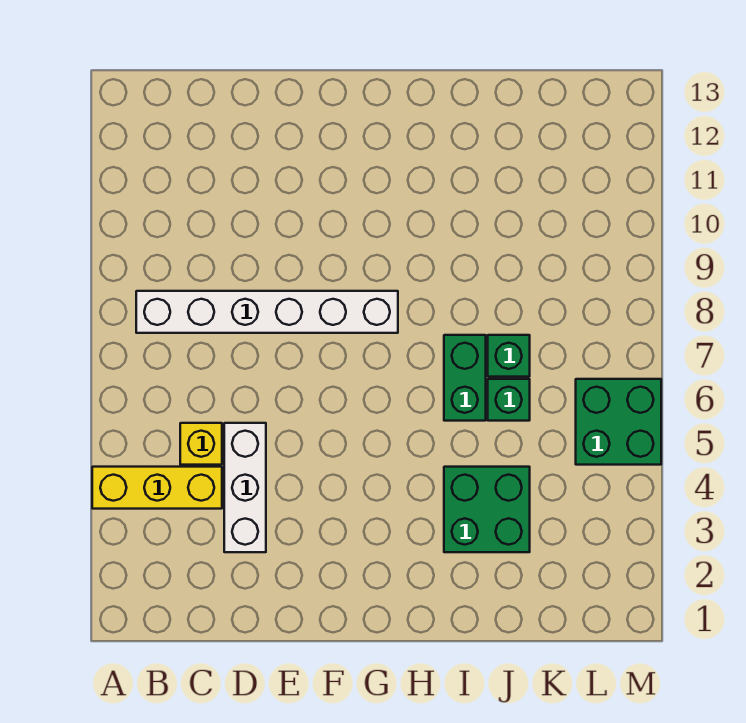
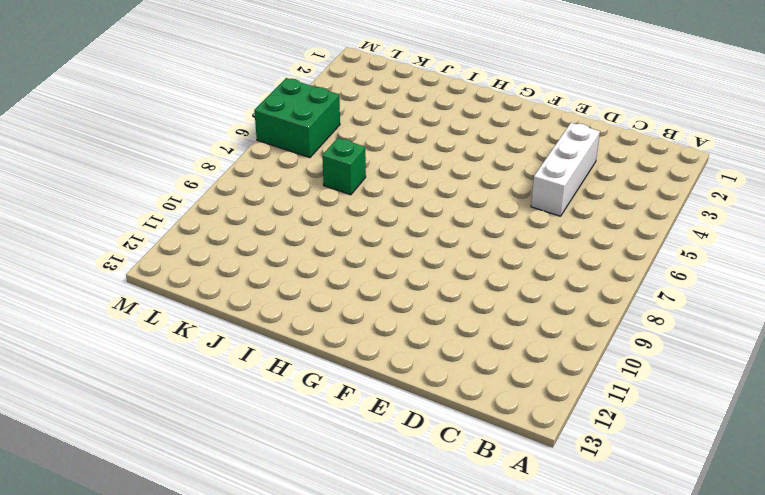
none -> yellow 1x3 brick [92,467,222,509]
none -> white 1x6 brick [136,291,398,333]

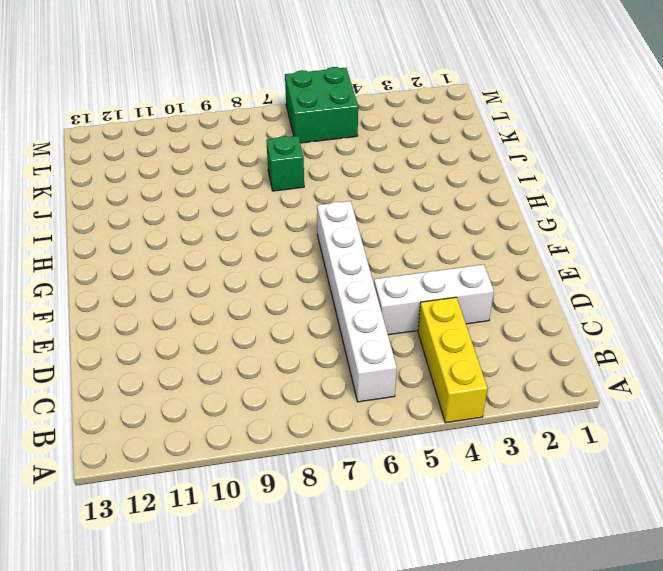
white 1x6 brick [317,201,397,402] -> white 1x6 brick moved to [136,291,398,333]
none -> yellow 1x1 brick [180,423,222,465]
none -> green 2x2 brick [444,467,530,552]

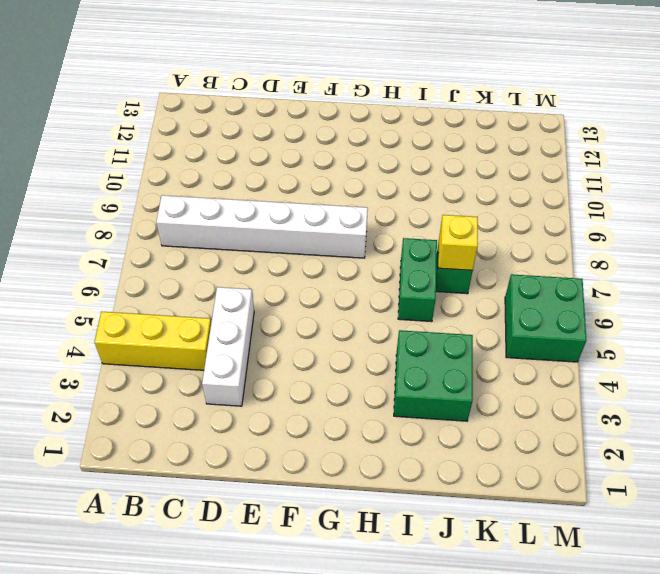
yellow 1x1 brick [438,215,478,271] -> yellow 1x1 brick moved to [180,423,222,465]
none -> green 1x1 brick [488,379,530,421]

